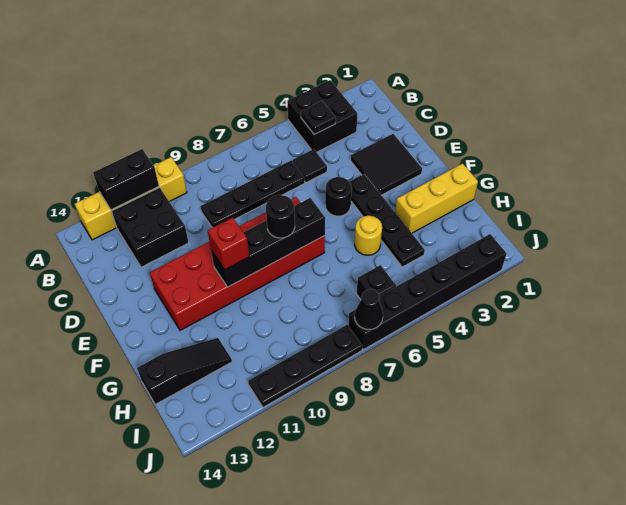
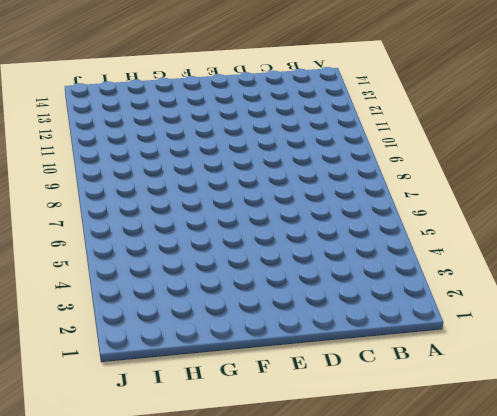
none -> black 2x2 brick [287,80,357,152]
none -> yellow 1x4 brick [75,157,187,240]
none -> black 2x2 brick [112,187,189,267]

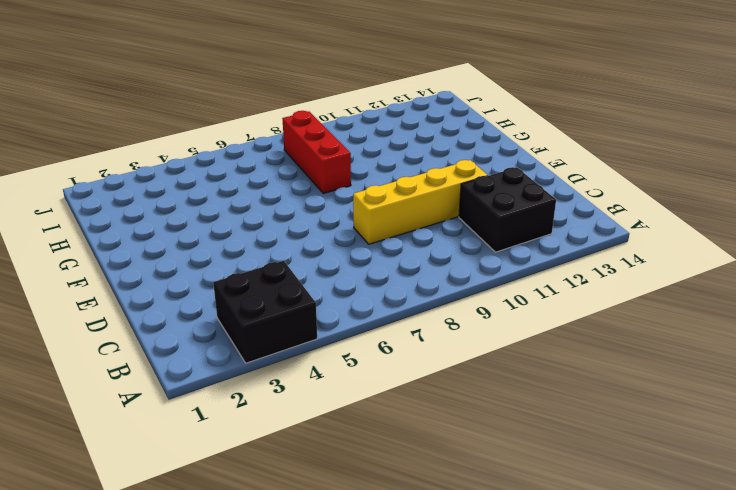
yellow 1x4 brick [353,160,488,244] -> yellow 1x4 brick moved to [75,157,187,240]
red 1x3 brick [282,111,351,193] -> none
none -> black 1x1 tile [293,149,327,183]
none -> black 1x4 plate [200,160,305,228]
none -> black 2x2 tile [351,134,422,195]

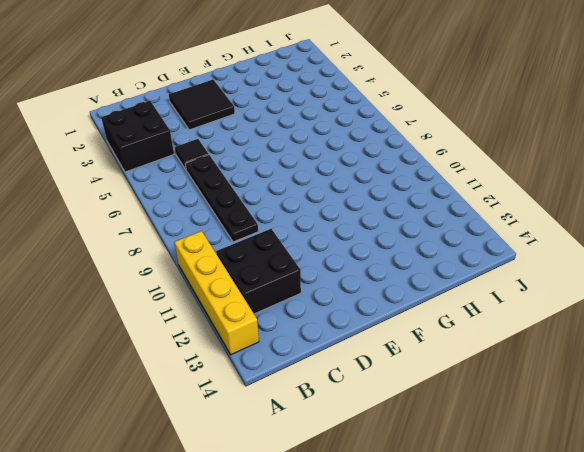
none -> black 1x4 plate [349,174,425,267]
none -> black 1x1 round brick [325,177,352,216]
none -> red 2x6 brick [150,197,325,330]

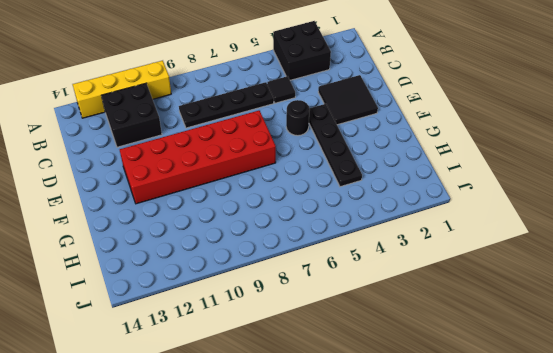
none -> yellow 1x3 brick [395,163,478,233]
none -> yellow 1x1 round brick [355,216,382,255]
none -> black 1x3 slope [137,338,232,405]

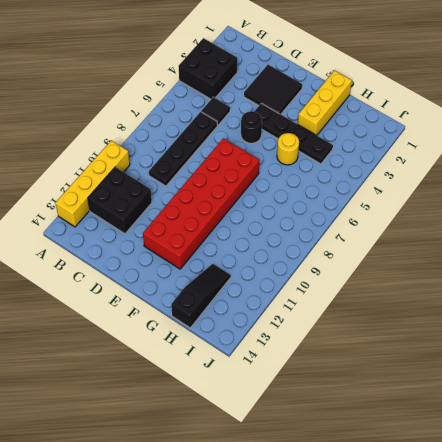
none -> black 1x1 brick [357,265,396,299]
none -> black 1x6 brick [348,234,507,350]
none -> black 1x4 plate [248,325,362,407]

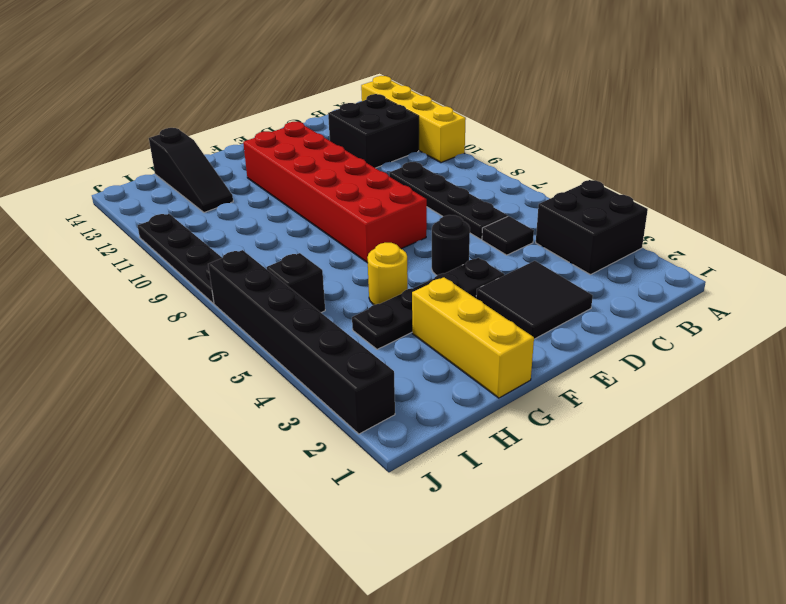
none -> black 1x2 brick [93,149,159,210]
none -> black 1x1 plate [301,101,336,134]
none -> black 1x4 brick [211,198,325,287]

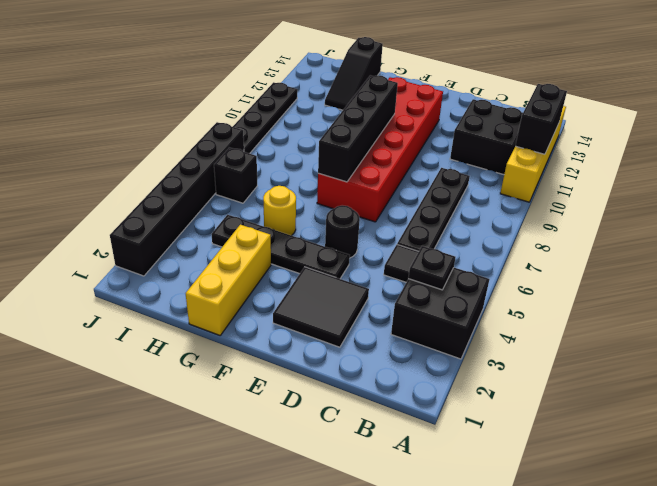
none -> black 1x1 cone [355,289,383,330]
none -> black 1x1 round brick [266,195,295,238]
none -> red 1x1 brick [208,217,249,269]

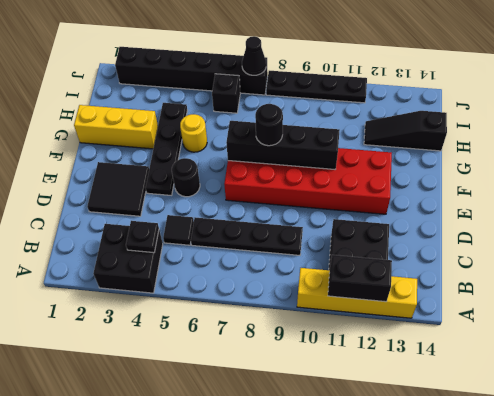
none -> red 1x1 brick [208,217,249,269]

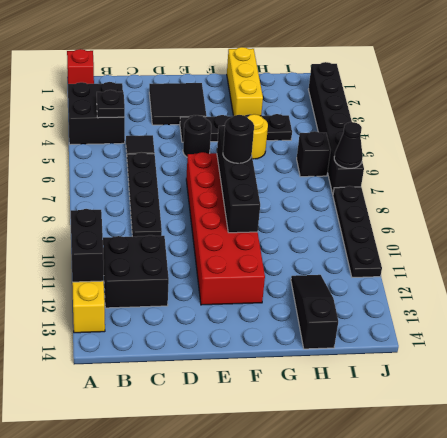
red 1x1 brick [67,49,94,84] -> red 1x1 brick moved to [208,217,249,269]

